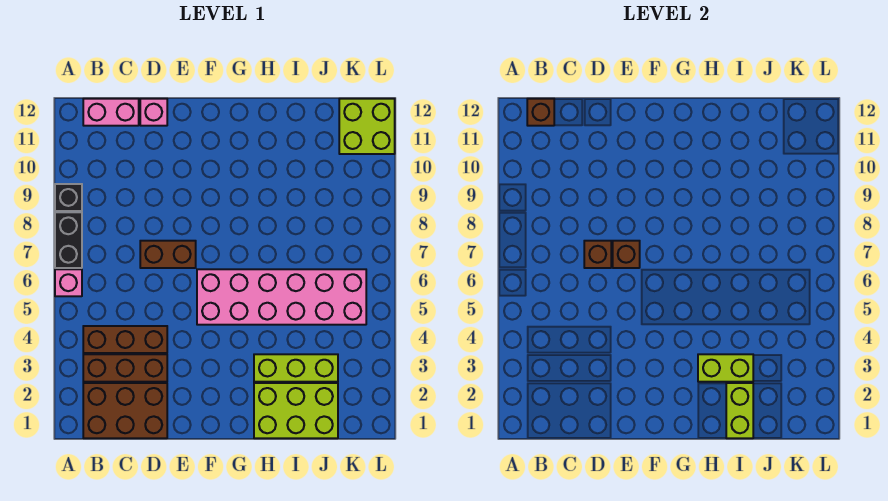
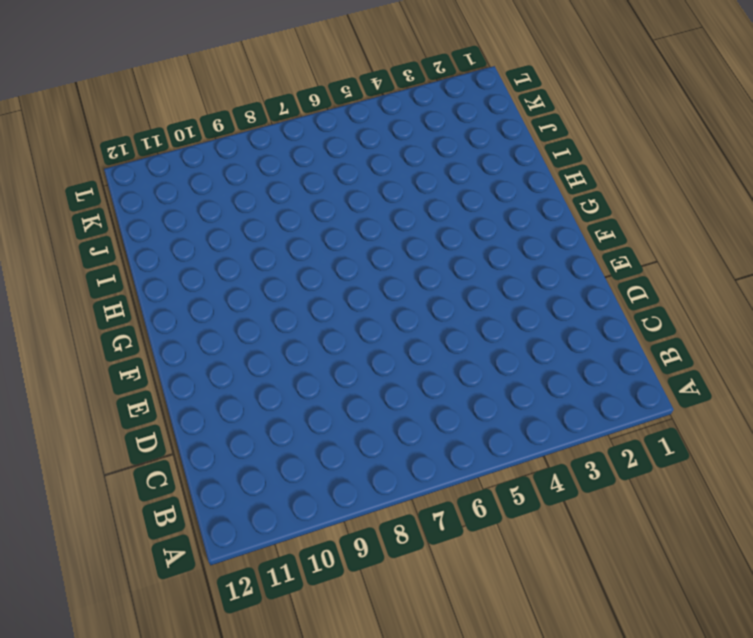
none -> pink 1x1 brick [55,269,82,296]
none -> black 1x2 brick [55,212,82,268]
none -> black 1x1 brick [55,184,82,211]

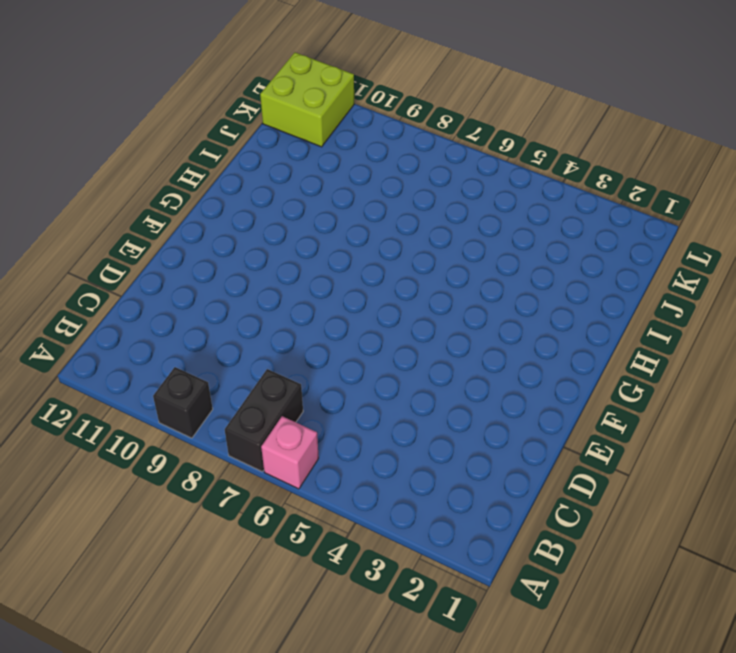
black 1x2 brick [225,369,303,472] -> black 1x2 brick turned to [55,212,82,268]
none -> brown 2x3 brick [83,383,167,438]
none -> brown 1x3 brick [83,354,167,382]
none -> brown 1x3 brick [83,326,167,353]

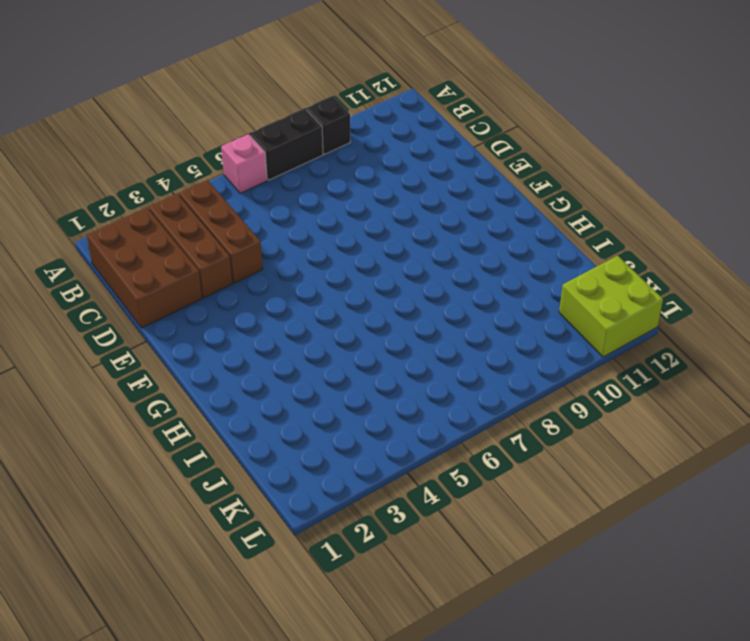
none -> pink 1x2 brick [83,99,139,126]
none -> brown 1x2 brick [140,241,196,268]
none -> pink 1x1 brick [140,99,167,126]

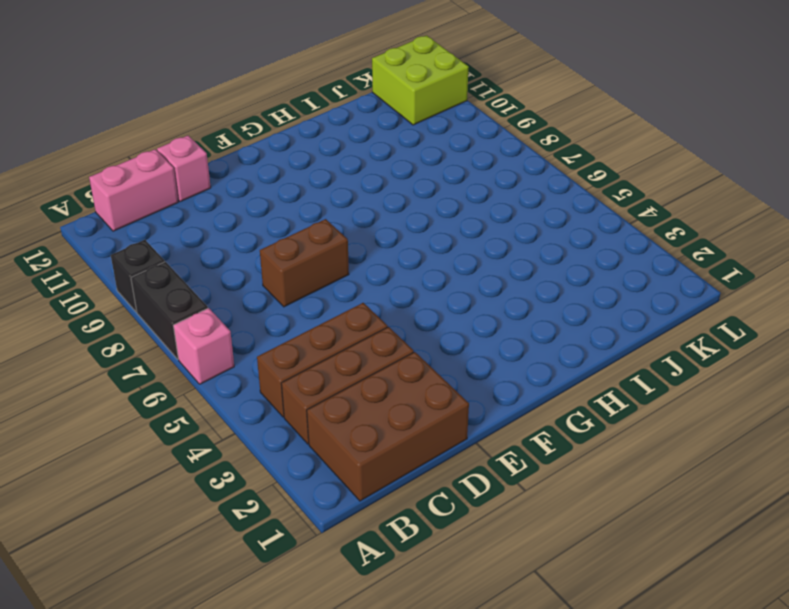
none -> pink 2x6 brick [197,269,366,325]
none -> lime 2x3 brick [254,383,338,438]
none -> lime 1x3 brick [254,354,338,382]

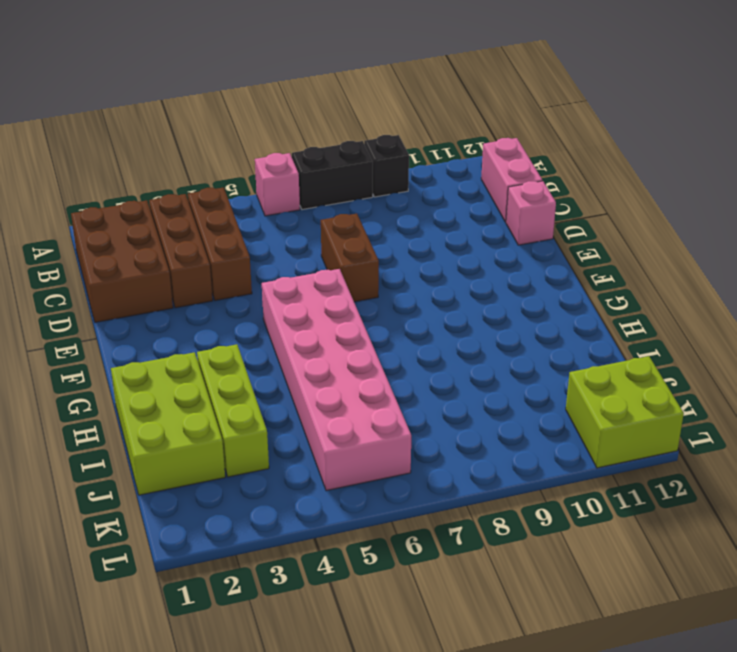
none -> brown 1x1 brick [527,99,554,126]
none -> brown 1x1 brick [584,241,611,268]
none -> brown 1x1 brick [613,241,640,268]

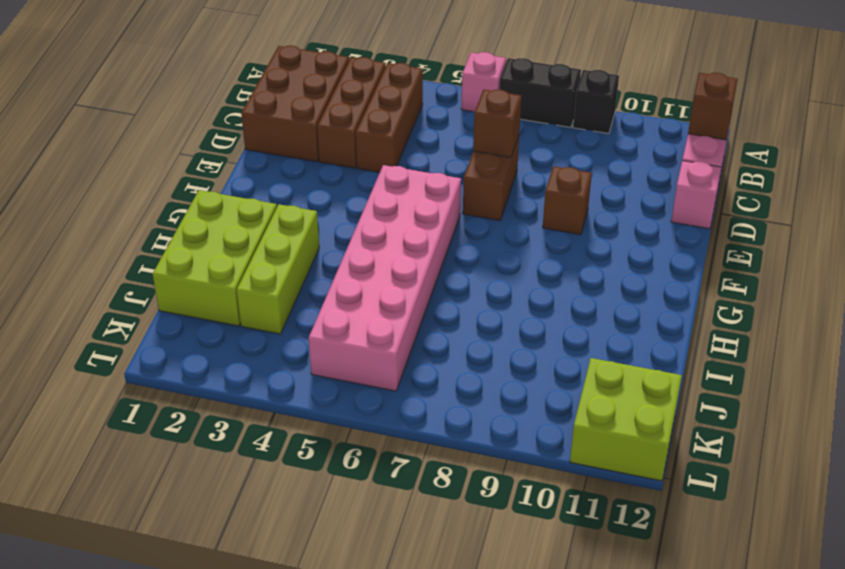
brown 1x1 brick [543,166,592,235] -> brown 1x1 brick moved to [613,241,640,268]
none -> lime 1x2 brick [698,354,753,382]
none -> lime 1x2 brick [726,383,753,438]

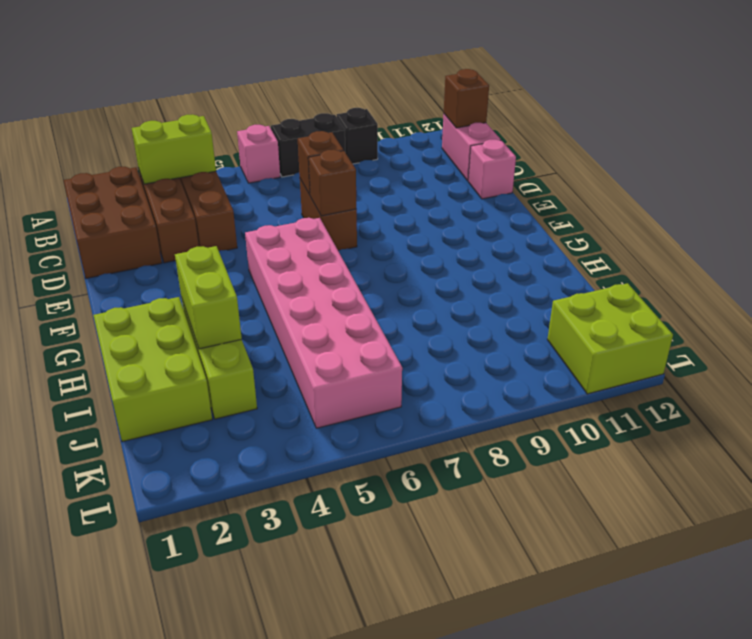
lime 1x2 brick [132,114,216,184] -> lime 1x2 brick moved to [726,383,753,438]

